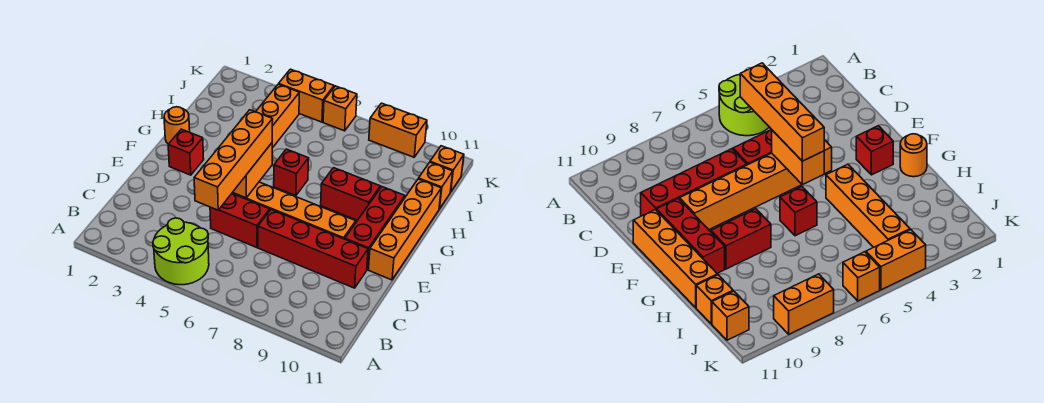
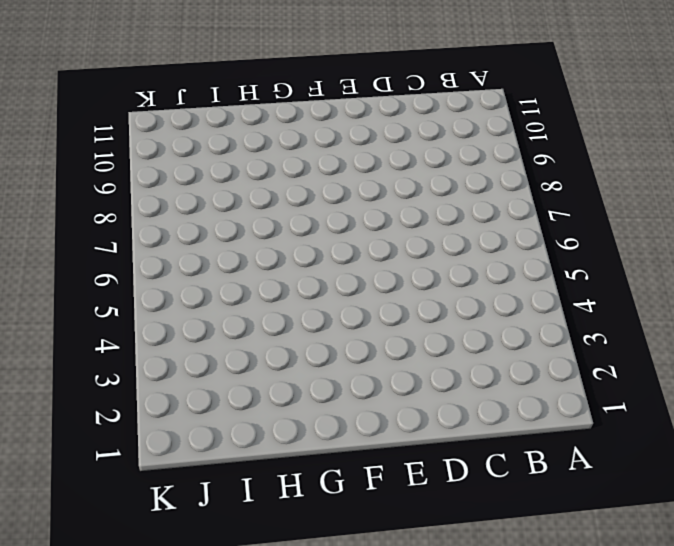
none -> lime 2x2 round brick [153,218,209,285]
none -> red 1x2 brick [210,194,270,248]
none -> red 1x4 brick [258,210,368,288]

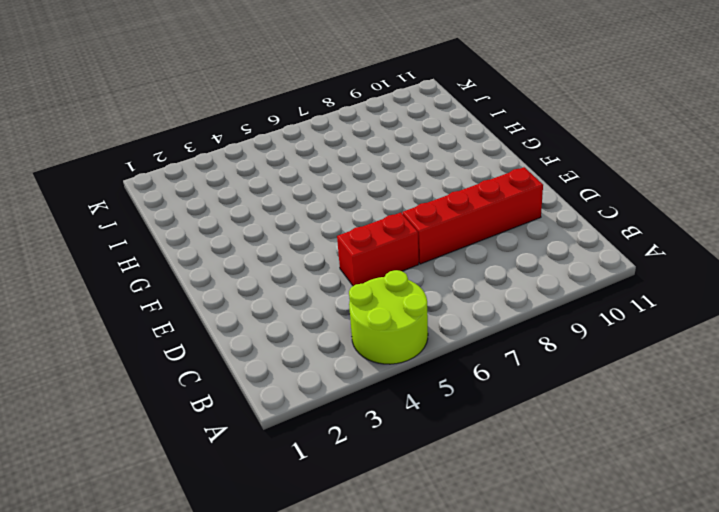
none -> orange 1x6 brick [232,182,356,239]
none -> red 1x3 brick [345,187,405,269]
none -> orange 1x4 brick [368,179,441,280]

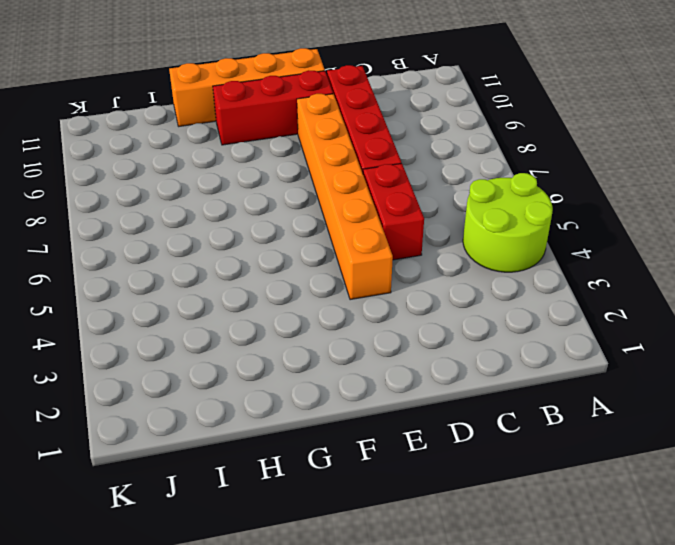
none -> red 1x1 brick [168,129,204,175]
none -> orange 1x1 round brick [164,107,190,144]
none -> orange 1x4 brick [256,84,299,148]

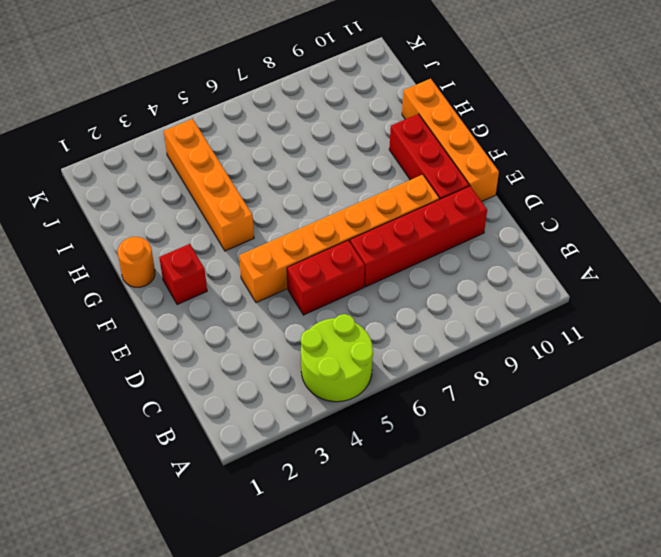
none -> red 1x1 brick [274,149,309,196]
none -> red 1x2 brick [321,168,380,220]
none -> orange 1x1 brick [419,162,453,209]

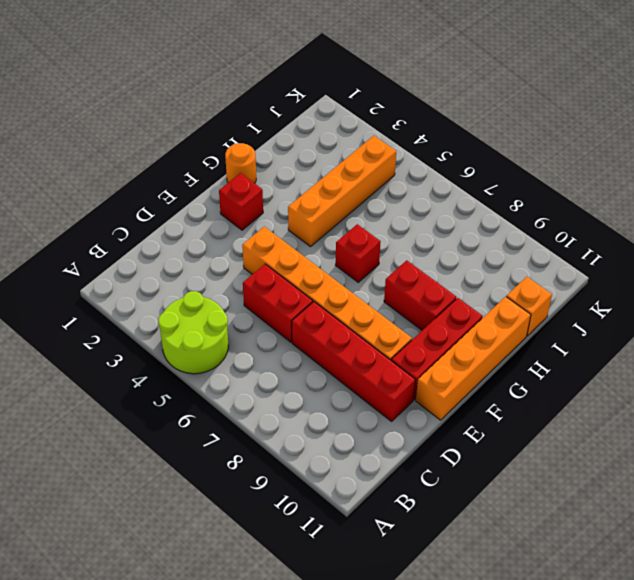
none -> orange 1x1 brick [430,146,464,192]
none -> orange 1x2 brick [279,69,334,122]
none -> orange 1x1 brick [323,86,357,131]

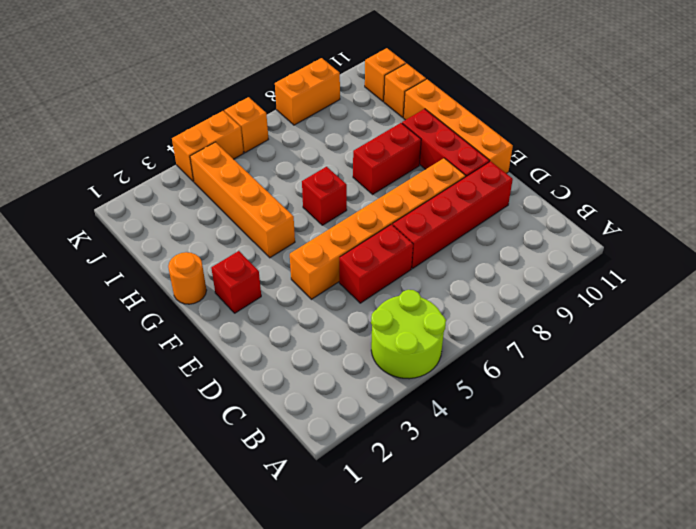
none -> orange 1x2 brick [233,143,272,198]
none -> orange 1x4 brick [194,110,273,210]

